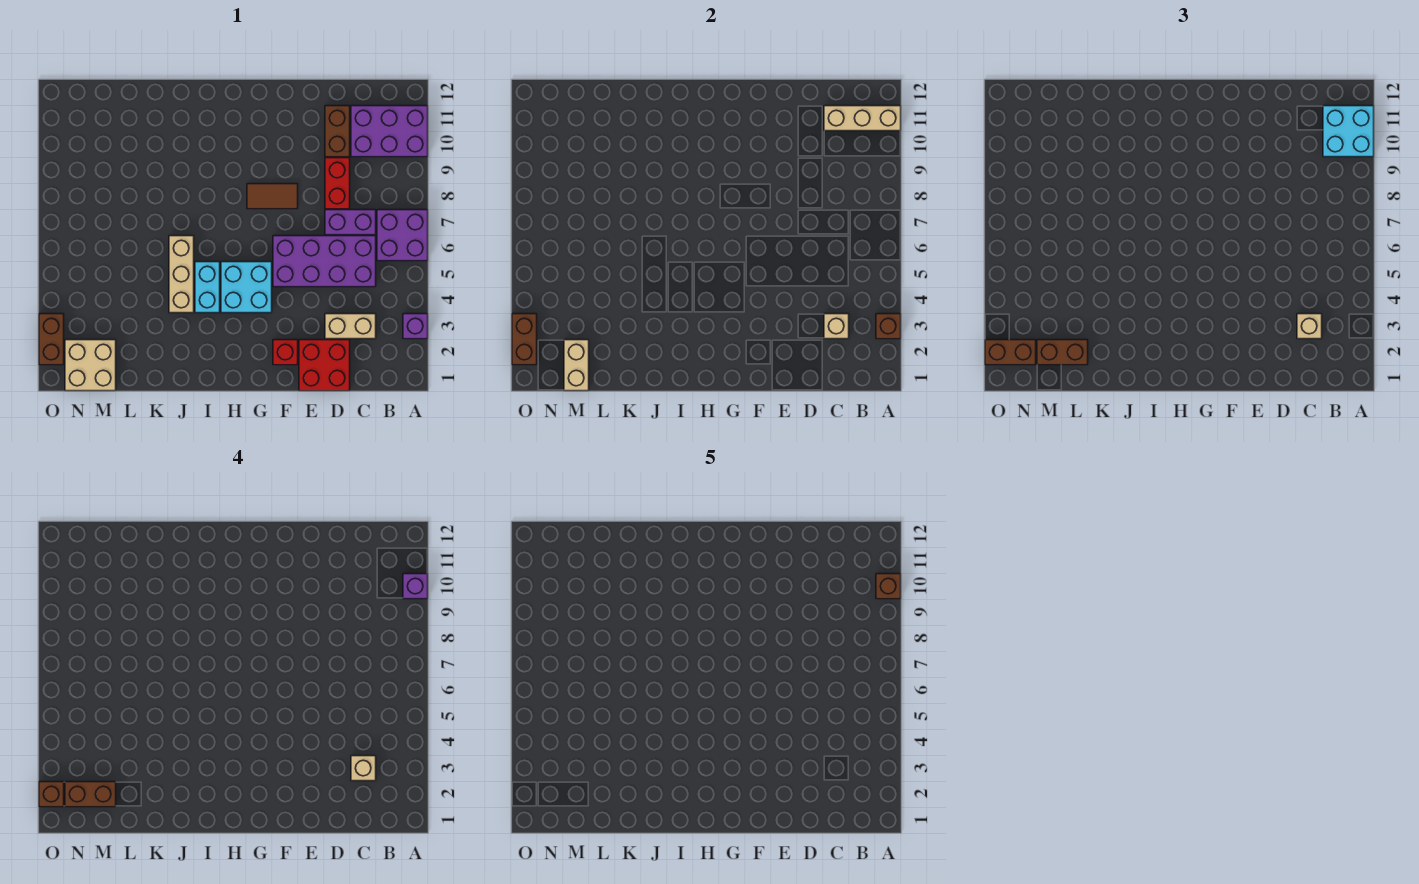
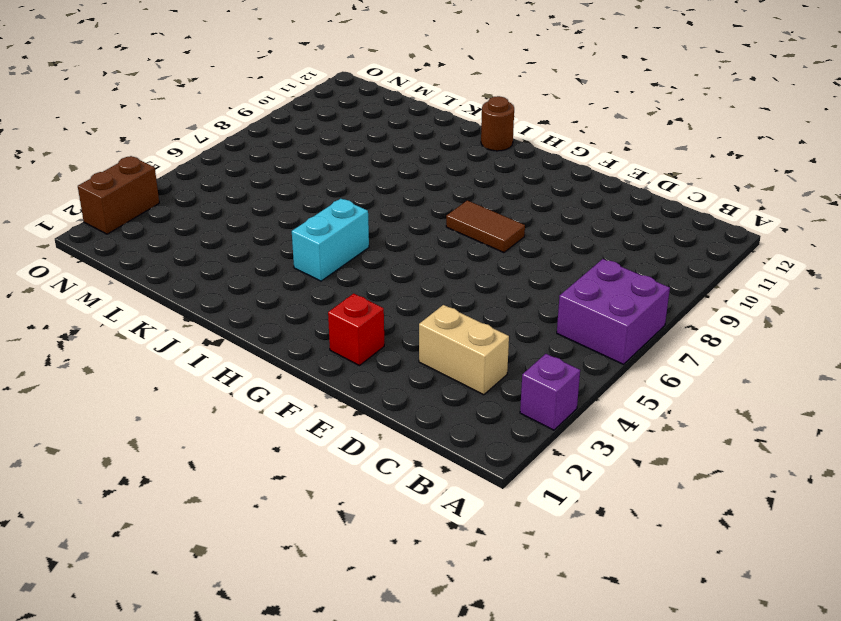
brown 1x1 round brick [481,96,514,151] -> none
none -> purple 2x3 brick [351,106,428,157]
none -> purple 2x4 brick [273,236,376,287]
none -> purple 1x2 brick [325,210,376,235]
none -> red 2x2 brick [299,340,350,391]

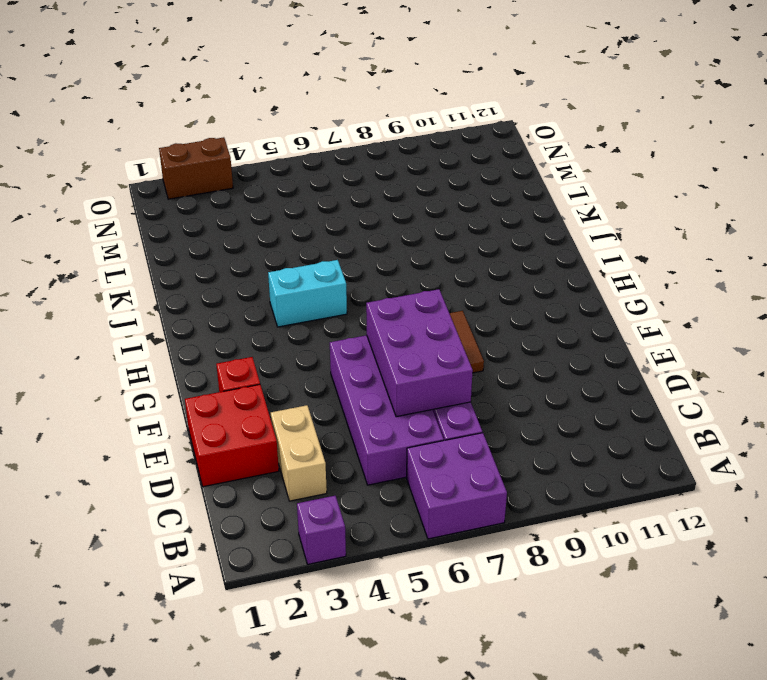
purple 2x3 brick [366,289,473,417] -> purple 2x3 brick moved to [351,106,428,157]
none -> red 1x2 brick [325,158,350,209]
none -> brown 1x2 brick [325,106,350,157]
none -> cyan 2x2 brick [221,262,272,313]
none -> tan 1x3 brick [169,236,194,313]

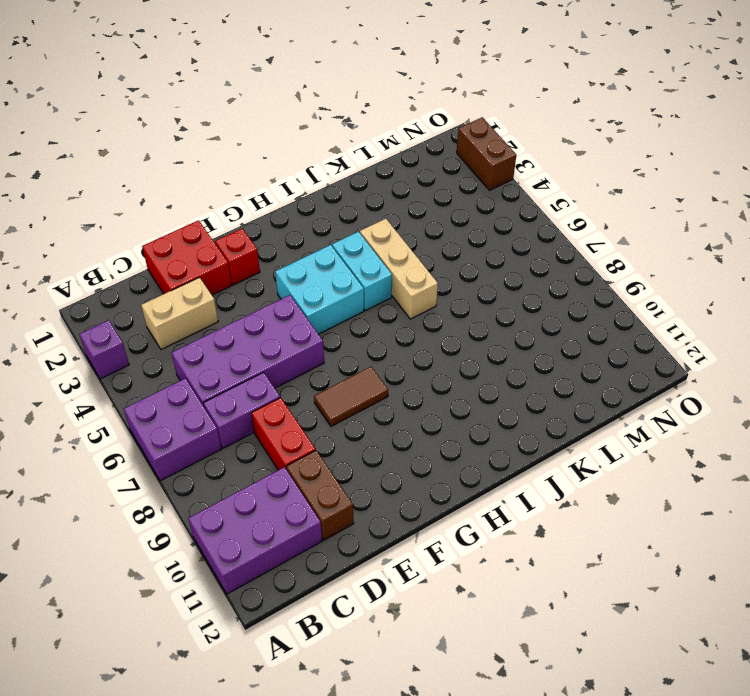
none -> tan 2x2 brick [65,340,116,391]
none -> brown 1x1 brick [876,314,901,339]
none -> tan 1x3 brick [824,106,901,131]
none -> tan 1x1 brick [824,314,849,339]

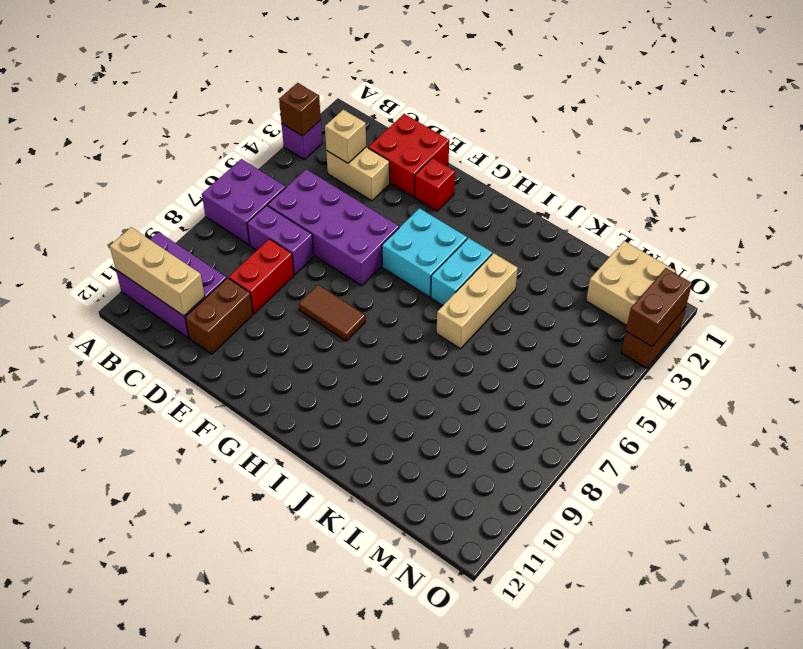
none -> tan 1x2 brick [564,340,589,391]
none -> cyan 2x2 brick [1323,106,1374,157]
none -> tan 1x1 brick [1297,314,1322,339]
none -> brown 1x2 brick [1037,340,1088,365]

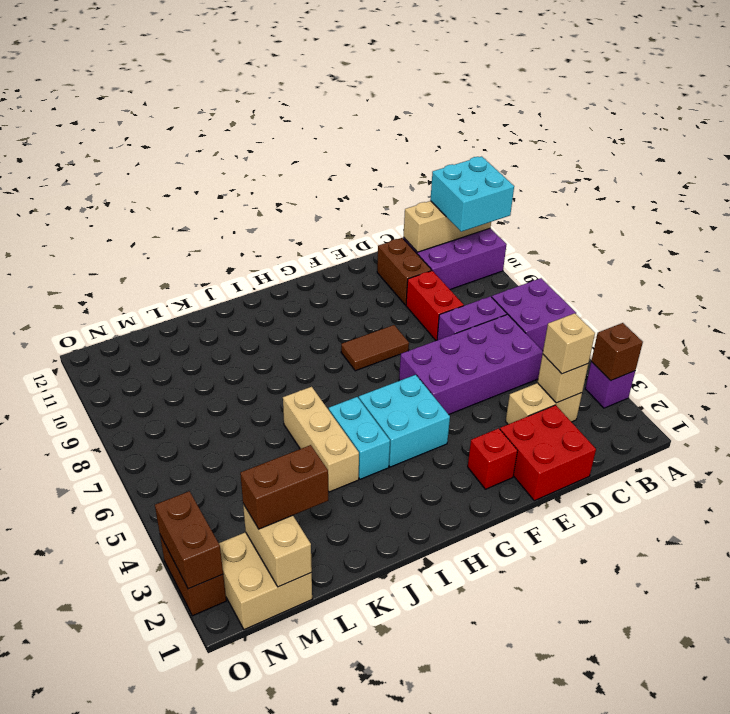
none -> brown 1x2 brick [985,340,1036,365]
none -> purple 1x1 brick [403,574,428,599]
none -> tan 1x1 brick [351,756,376,781]
none -> brown 1x2 brick [65,782,116,807]

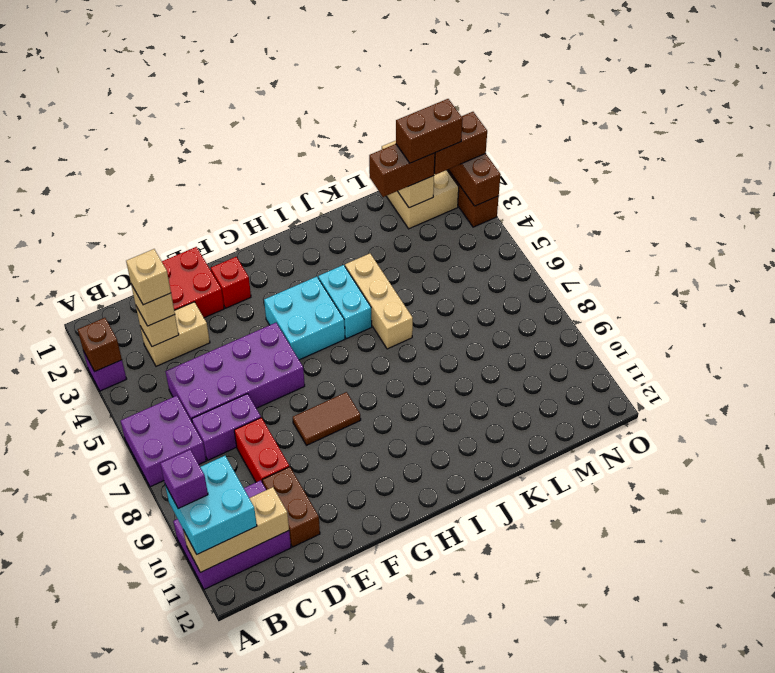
none -> brown 1x1 brick [39,782,64,807]
none -> brown 1x1 brick [876,574,901,599]

